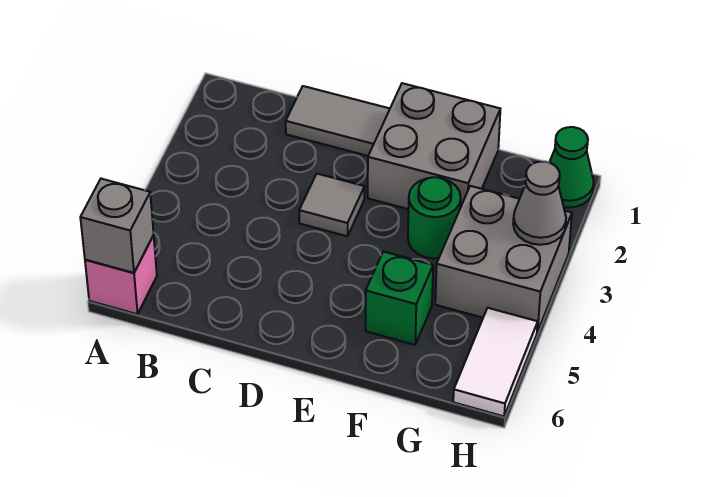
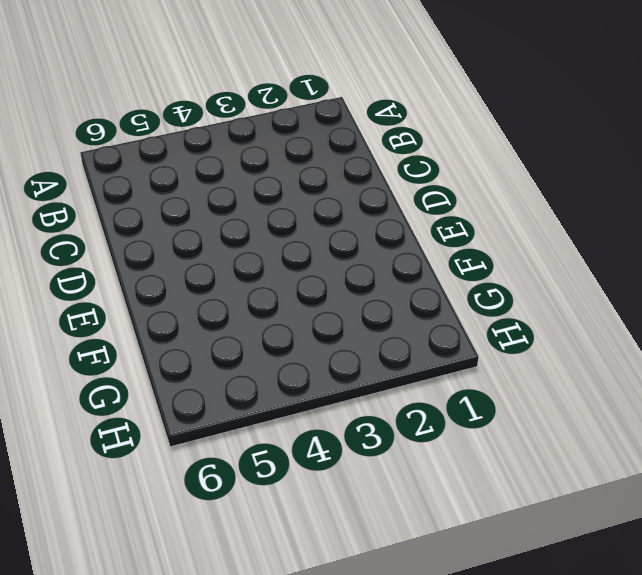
none -> pink 1x1 brick [85,235,157,314]
none -> grey 1x2 tile [286,86,390,156]

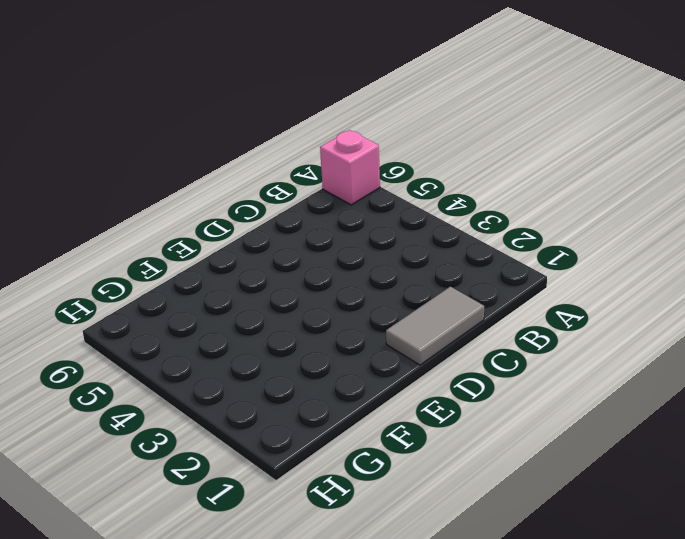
none -> grey 1x1 tile [299,174,365,236]
none -> grey 2x2 brick [368,83,500,209]

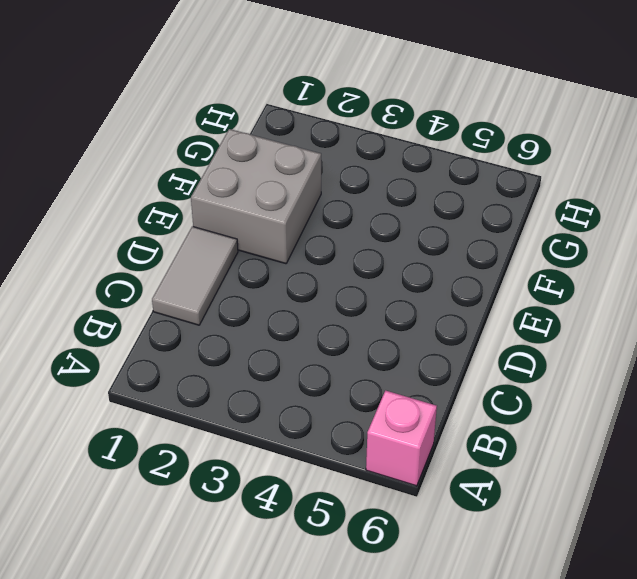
none -> grey 1x1 tile [299,174,365,236]
none -> green 1x1 round brick [408,177,461,258]

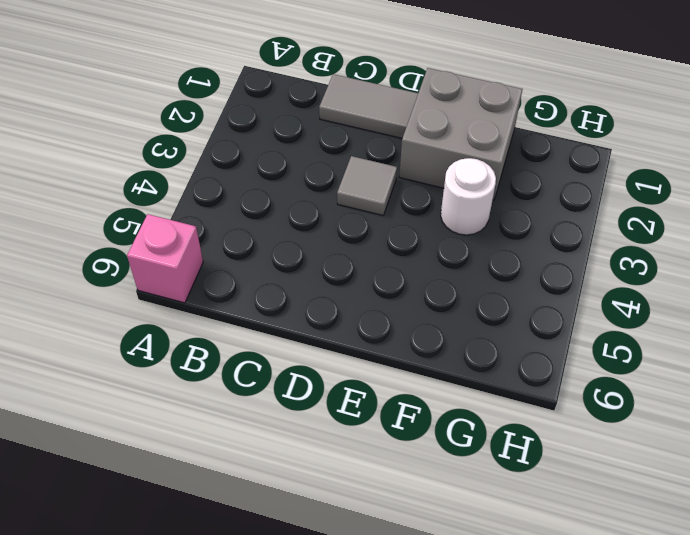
white 1x1 round brick [441,158,496,235] -> green 1x1 round brick [408,177,461,258]
none -> green 1x1 brick [366,252,433,345]
none -> grey 2x2 brick [435,186,572,332]

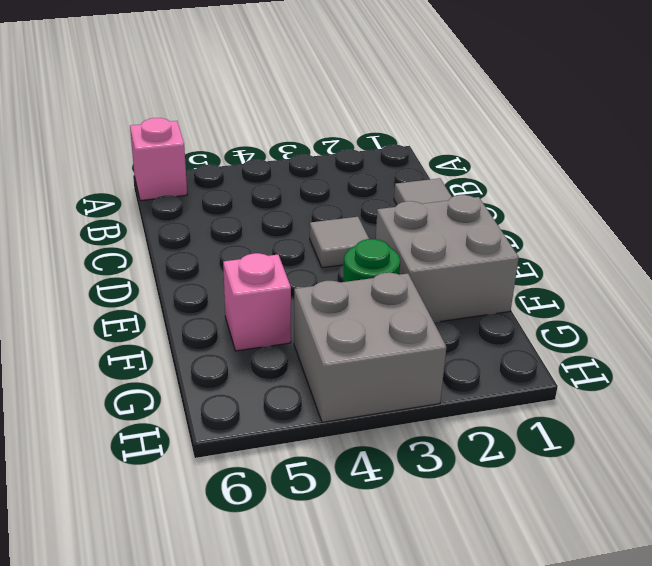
pink 1x1 brick [223,253,291,351] -> green 1x1 brick [366,252,433,345]
none -> green 1x1 cone [549,127,594,208]
none -> white 1x2 tile [453,308,538,416]

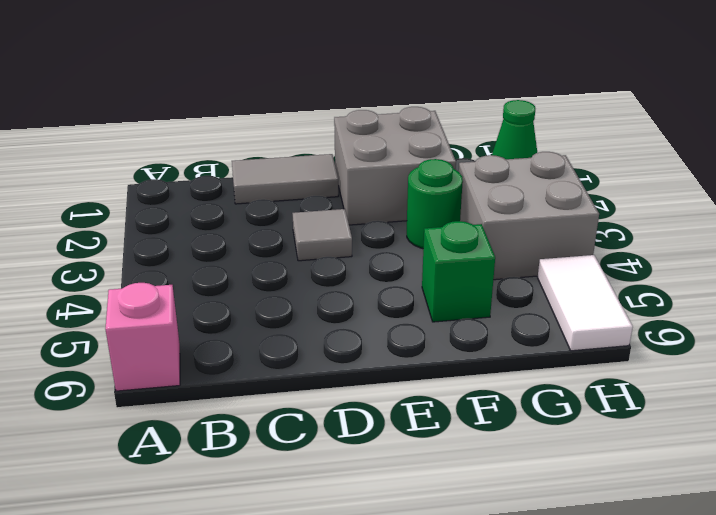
none -> grey 1x1 brick [80,179,154,273]
none -> grey 1x1 cone [513,162,566,245]

